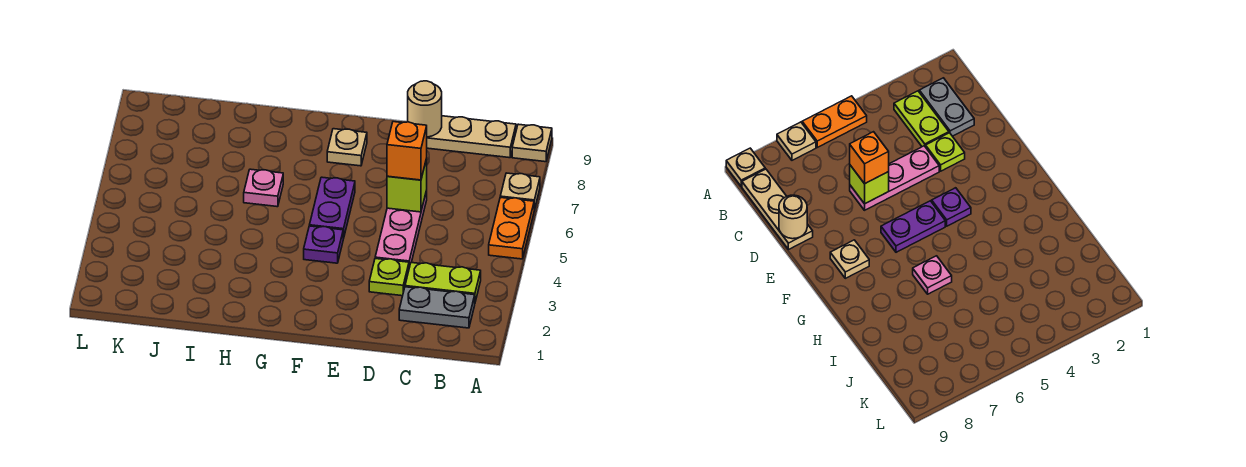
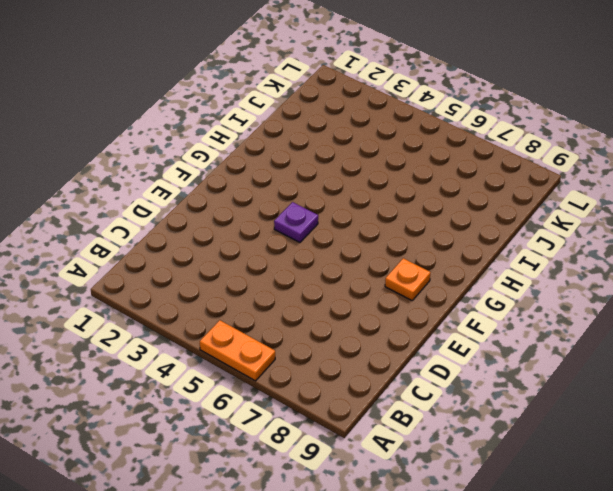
orange 1x1 plate [385,258,431,300] -> tan 1x1 plate [327,129,367,166]
none -> tan 1x1 plate [500,173,540,210]
none -> tan 1x1 plate [512,124,552,162]
none -> grey 1x2 plate [399,287,475,328]

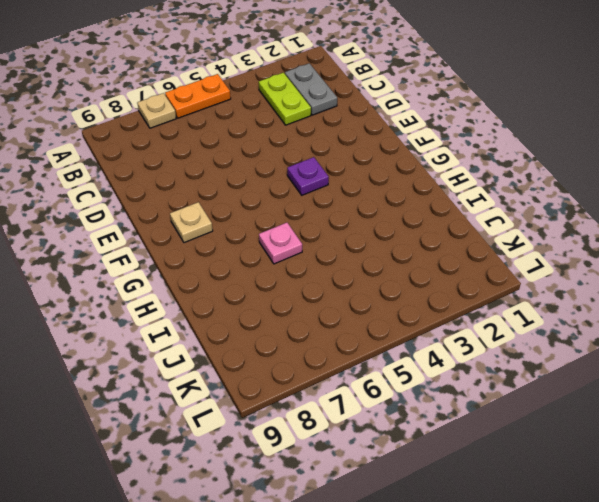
none -> tan 1x1 plate [512,124,552,162]
none -> tan 1x3 plate [427,116,516,158]
none -> lime 1x1 plate [369,258,409,296]

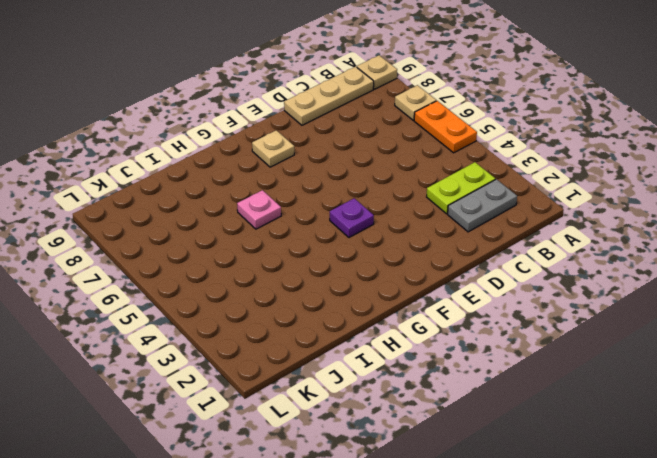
none -> lime 1x1 plate [369,258,409,296]
none -> pink 1x3 plate [375,191,427,267]
none -> purple 1x2 plate [309,177,355,239]

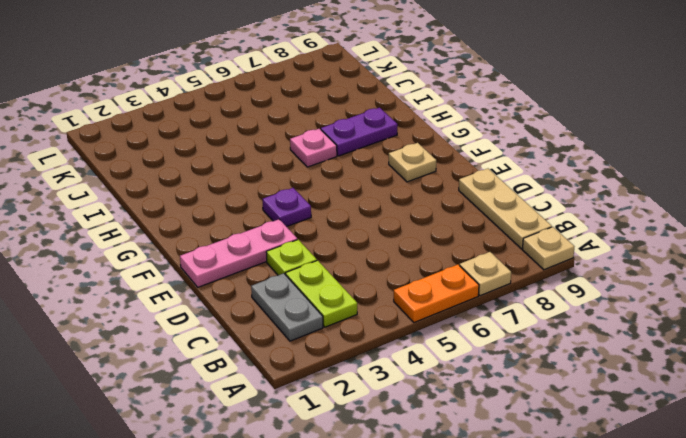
pink 1x3 plate [180,219,297,287] -> pink 1x3 plate moved to [375,191,427,267]
purple 1x2 plate [321,108,398,156] -> purple 1x2 plate moved to [309,177,355,239]
none -> lime 1x1 brick [387,159,427,212]
none -> tan 1x1 round brick [408,81,442,137]
none -> orange 1x1 brick [387,122,427,180]

